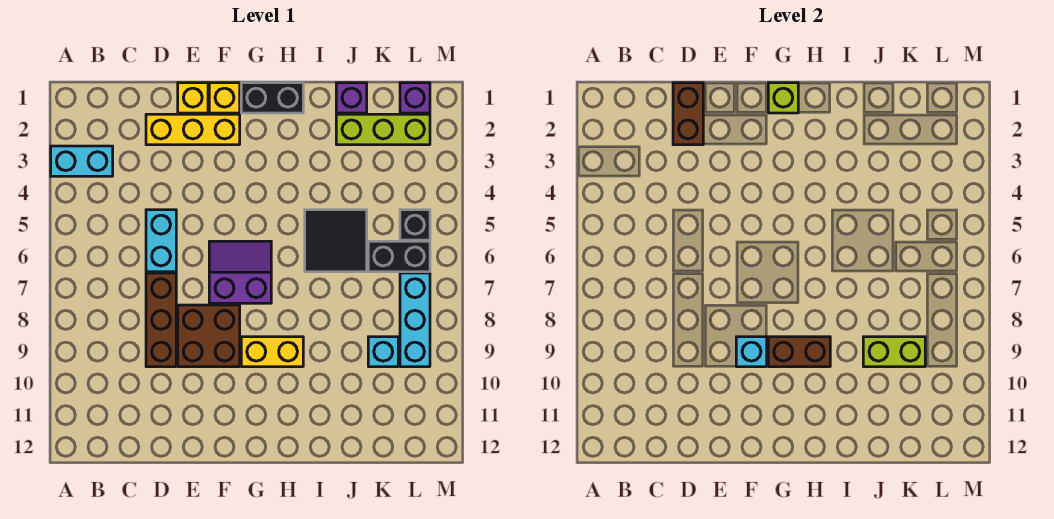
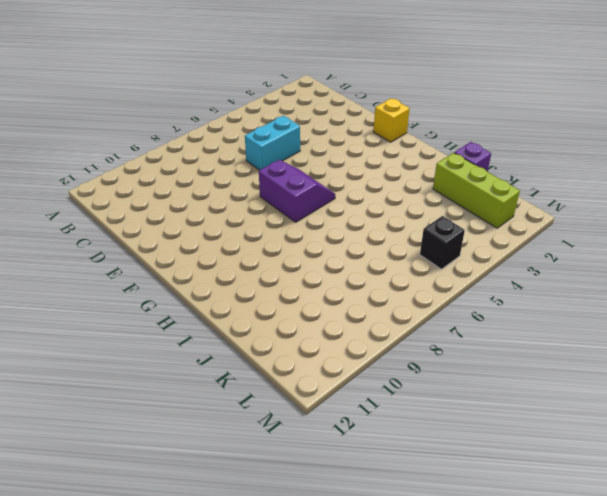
none -> cyan 1x2 brick [51,146,113,176]
none -> yellow 1x3 brick [146,114,240,145]
none -> brown 1x3 brick [146,273,176,367]

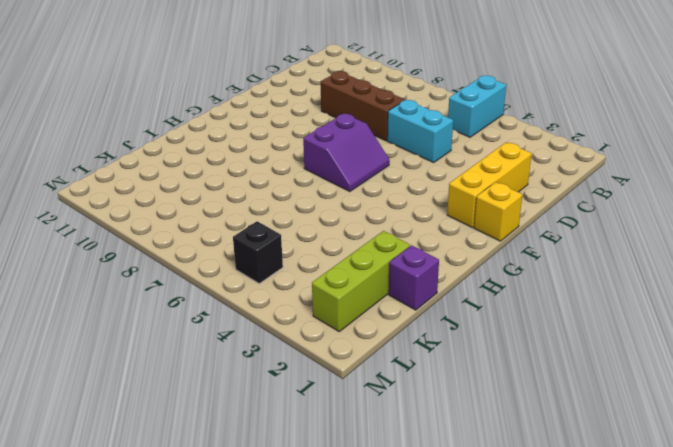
cyan 1x2 brick [448,76,506,137] -> cyan 1x2 brick moved to [51,146,113,176]
none -> yellow 1x1 brick [178,83,208,113]
none -> brown 2x2 brick [178,305,240,367]
none -> black 1x2 brick [241,83,303,113]

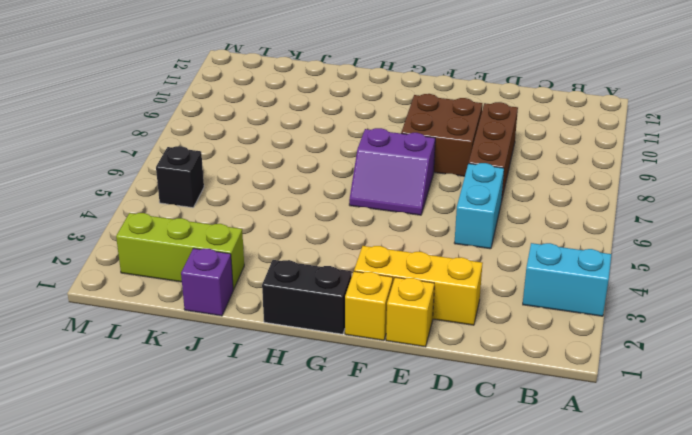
none -> yellow 1x2 brick [241,337,303,367]
none -> black 2x2 tile [305,210,367,272]
none -> black 1x2 brick [368,241,430,272]

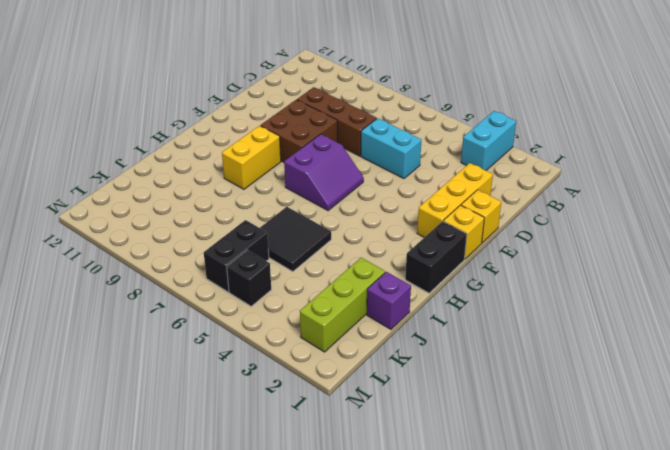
none -> cyan 1x1 brick [368,337,398,367]
none -> purple 1x1 brick [400,83,430,113]
none -> cyan 1x3 brick [400,273,430,367]

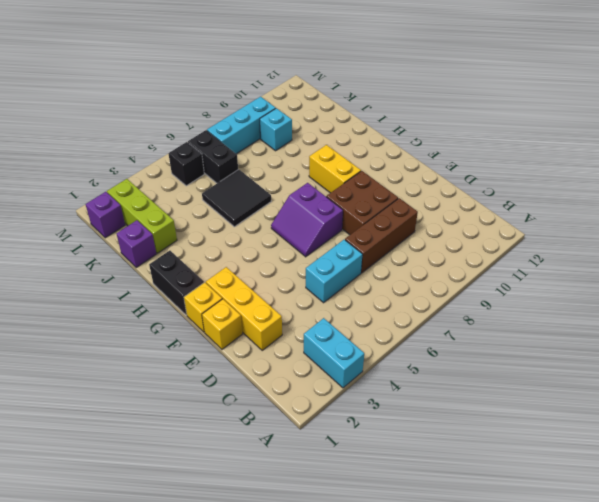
none -> brown 1x2 brick [673,83,703,145]
none -> cyan 1x1 brick [736,337,767,367]
none -> lime 1x1 brick [768,83,798,113]

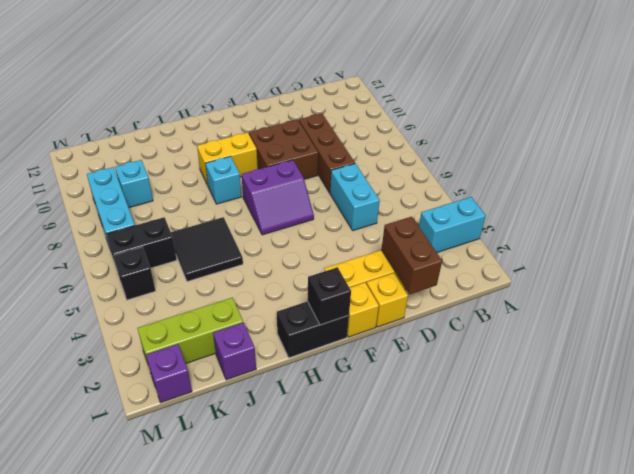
black 1x1 brick [307,267,351,325] -> lime 1x1 brick [768,83,798,113]
cyan 1x1 brick [205,156,241,204] -> cyan 1x1 brick moved to [736,337,767,367]
none -> brown 1x2 brick [768,337,830,367]
none -> lime 1x2 brick [863,337,925,367]

